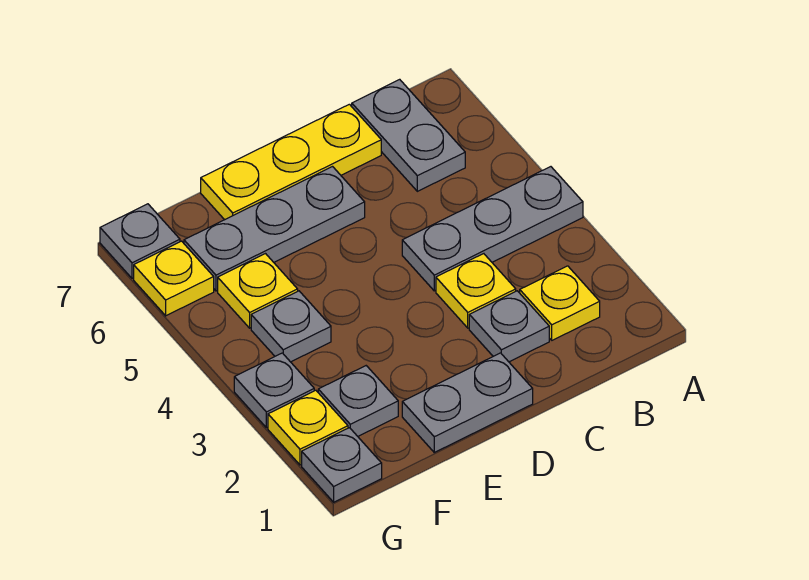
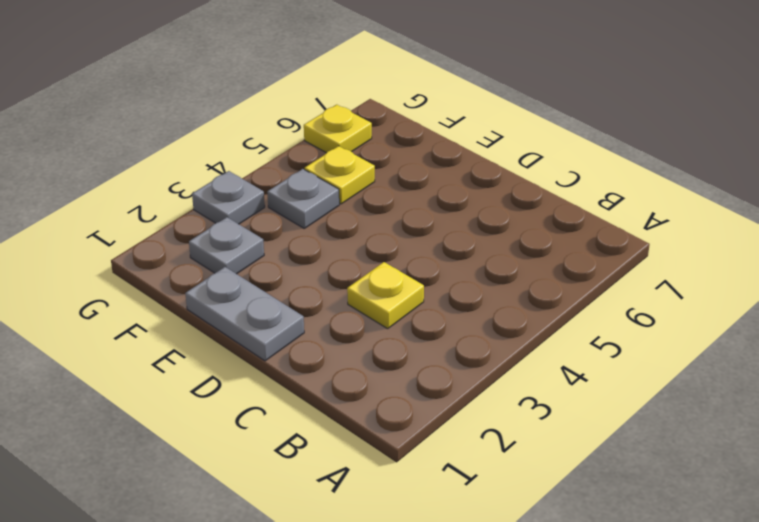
none -> grey 1x3 plate [402,167,583,291]
none -> yellow 1x1 plate [520,266,600,340]
none -> grey 1x2 plate [352,79,465,191]

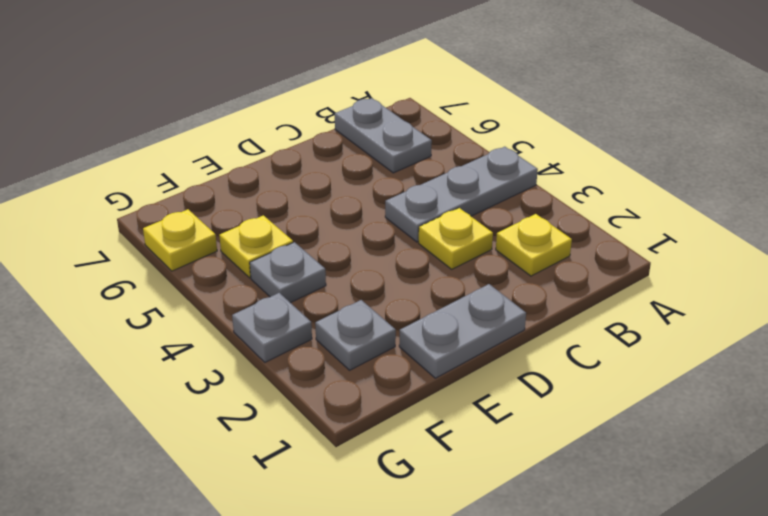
none -> grey 1x1 plate [469,291,549,362]
none -> yellow 1x3 plate [201,104,381,220]
none -> grey 1x3 plate [184,167,365,291]

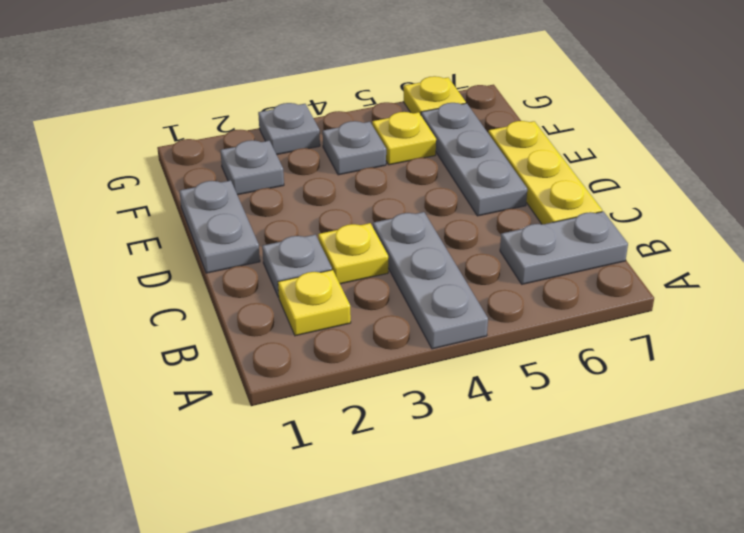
none -> grey 1x1 plate [302,428,382,502]
none -> yellow 1x1 plate [268,390,348,465]
none -> grey 1x1 plate [100,204,180,278]

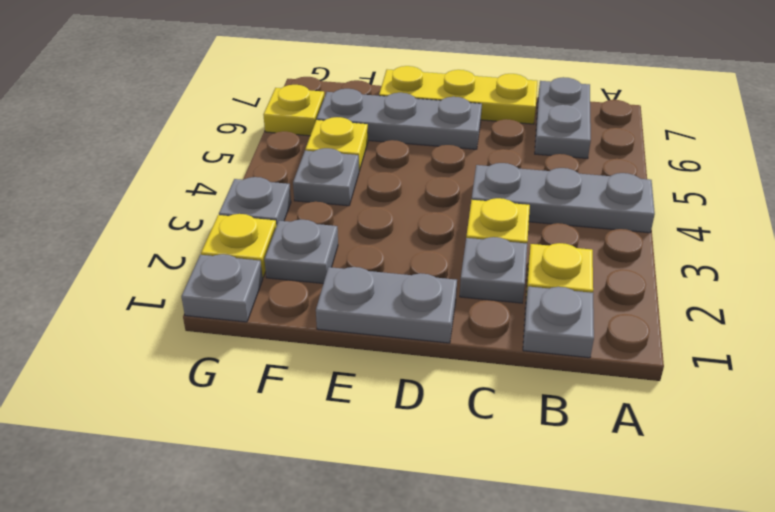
grey 1x1 plate [523,287,594,358] -> grey 1x1 plate moved to [100,204,180,278]

